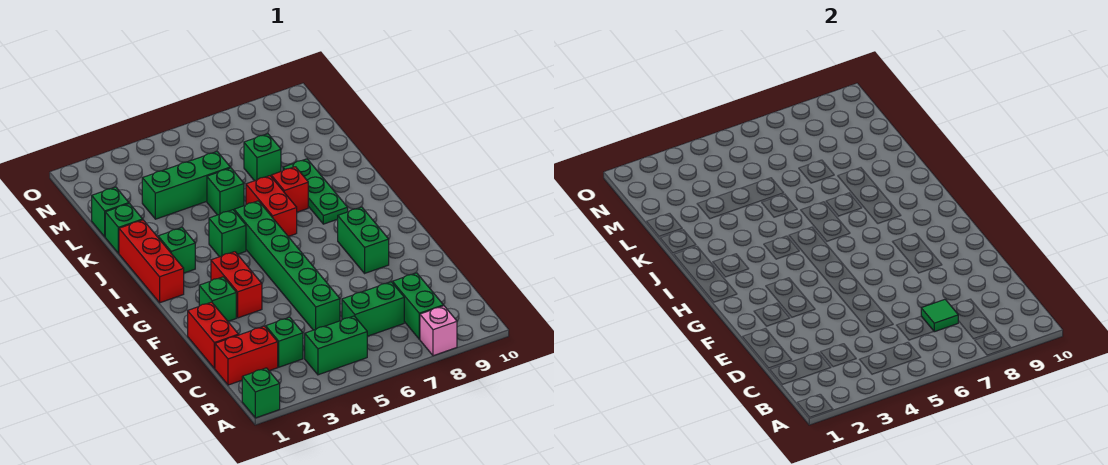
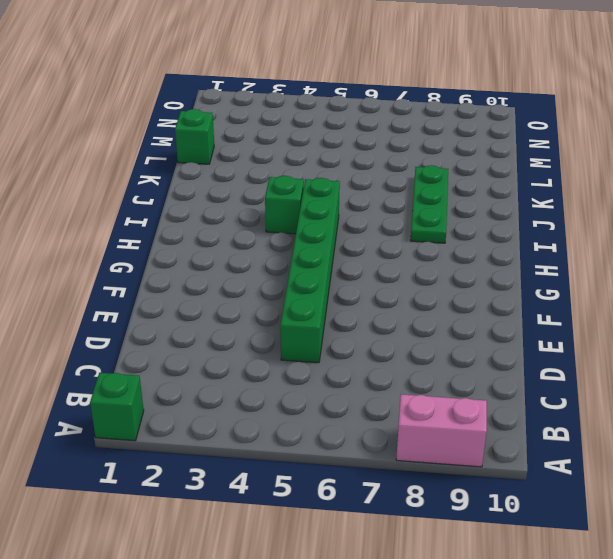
pink 1x2 brick [396,394,487,467] -> pink 1x1 brick [420,306,457,356]
none -> green 1x2 brick [305,316,367,375]
none -> green 1x2 brick [393,273,443,339]
none -> red 1x2 brick [215,326,278,385]

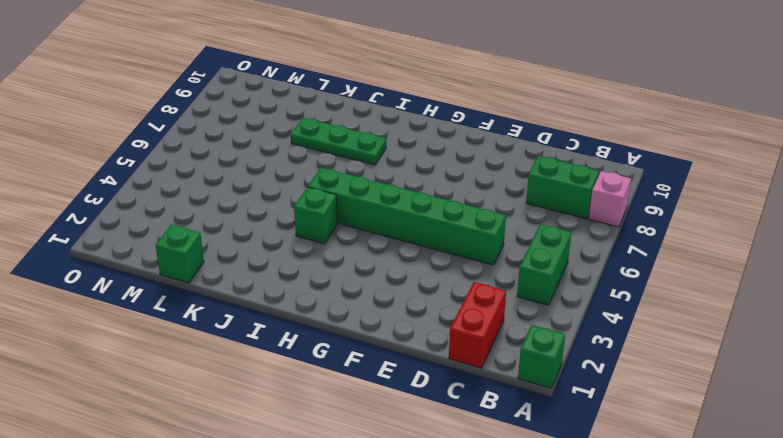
none -> green 1x1 brick [266,317,303,367]
none -> green 1x2 brick [342,282,404,336]
none -> red 1x2 brick [188,302,239,369]

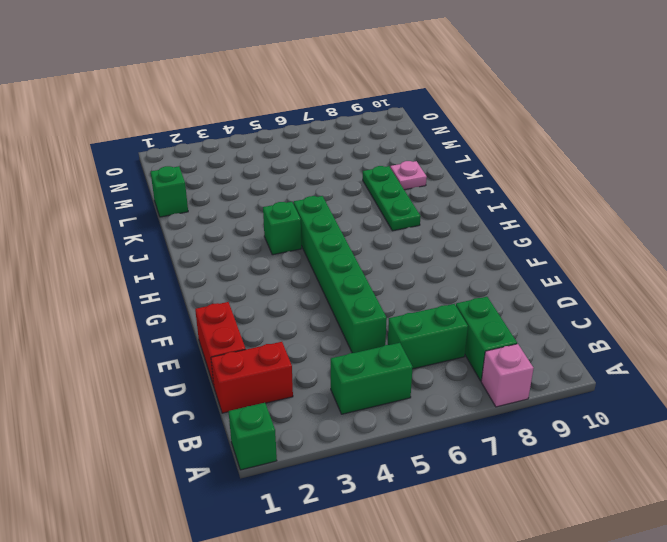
pink 1x1 plate [390,161,427,190] -> none
none -> green 1x1 brick [266,317,303,367]
none -> green 1x1 brick [199,277,236,321]
none -> red 1x2 brick [211,252,262,318]

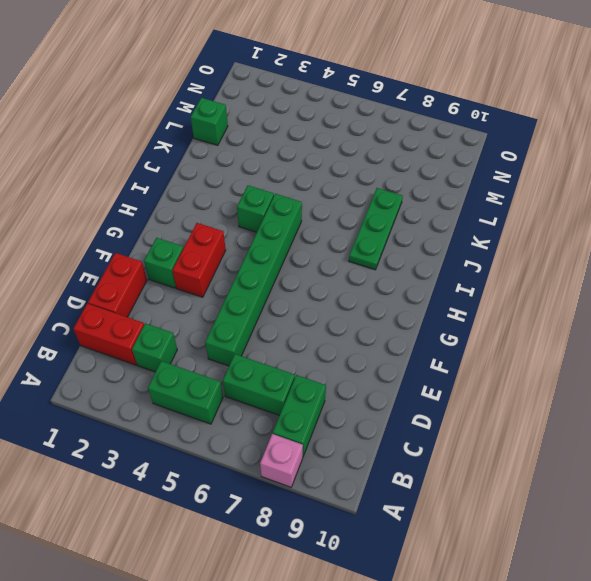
none -> green 1x1 brick [242,368,280,418]
none -> green 1x2 brick [338,207,389,273]
none -> red 1x3 brick [119,220,184,303]

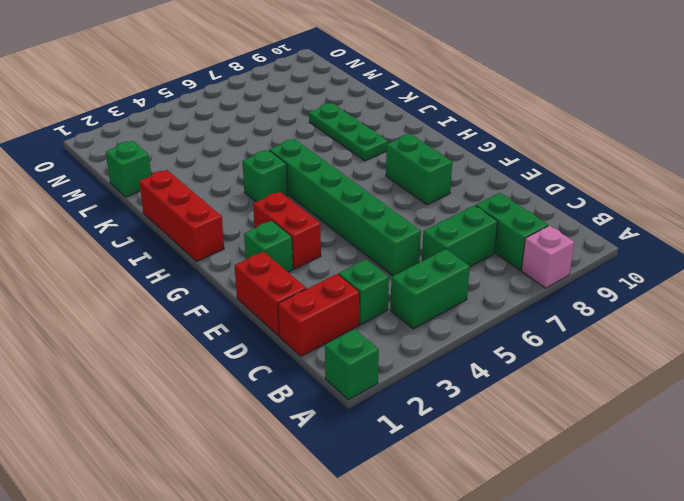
none -> green 1x1 brick [158,228,195,273]
none -> red 1x2 brick [246,176,297,237]
none -> red 1x1 brick [271,167,308,212]

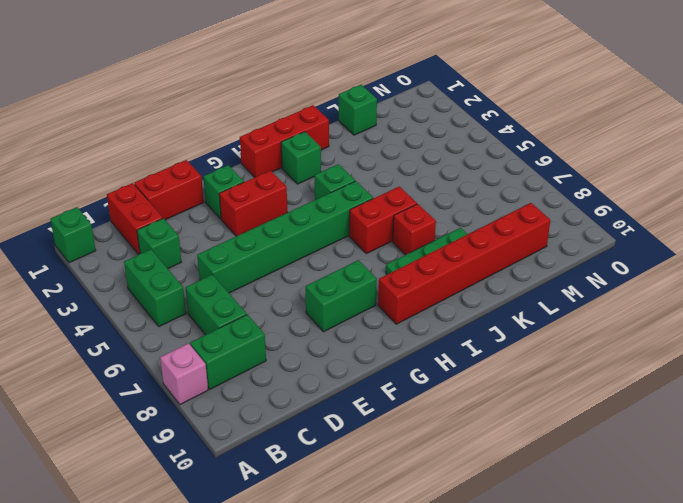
red 1x6 brick [378,203,550,324] -> none
none -> green 1x1 brick [105,204,143,253]
none -> green 1x1 brick [207,168,244,215]
none -> green 1x3 brick [142,152,230,219]

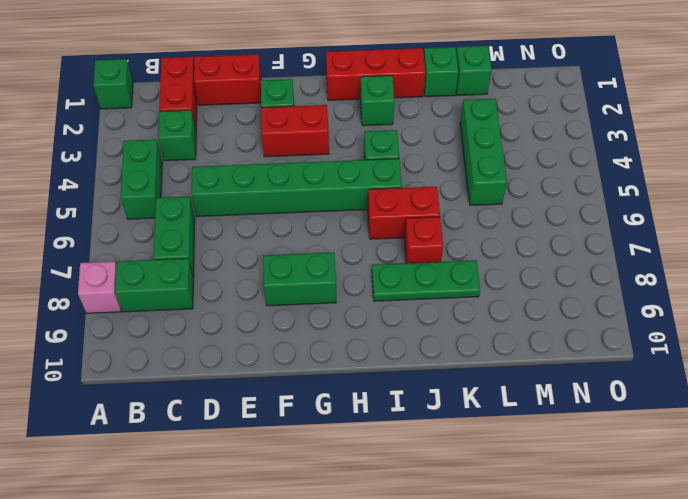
none -> green 1x1 brick [207,168,244,215]
none -> green 1x1 brick [244,134,281,181]
none -> green 1x1 tile [921,299,958,332]

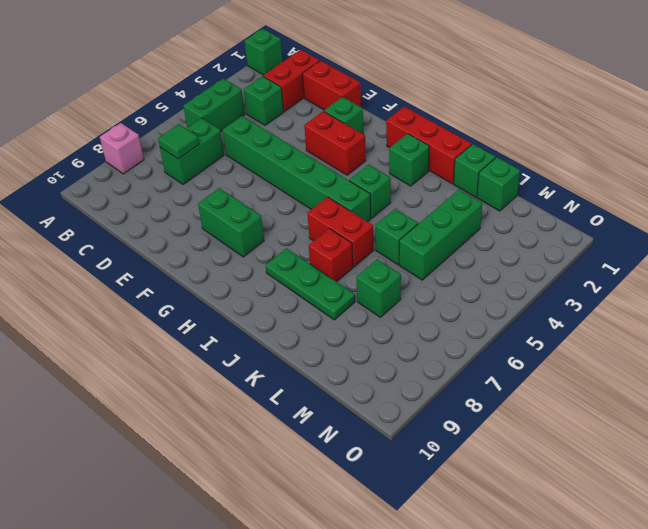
none -> green 1x2 brick [393,273,443,339]

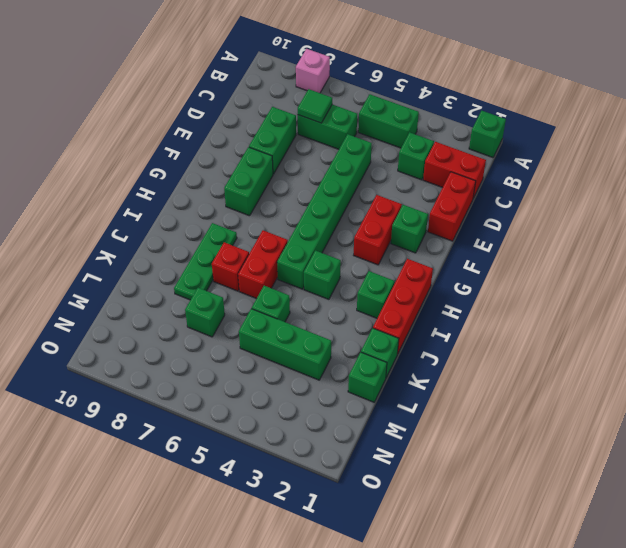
green 1x2 brick [249,107,296,174] -> green 1x2 brick moved to [393,273,443,339]

